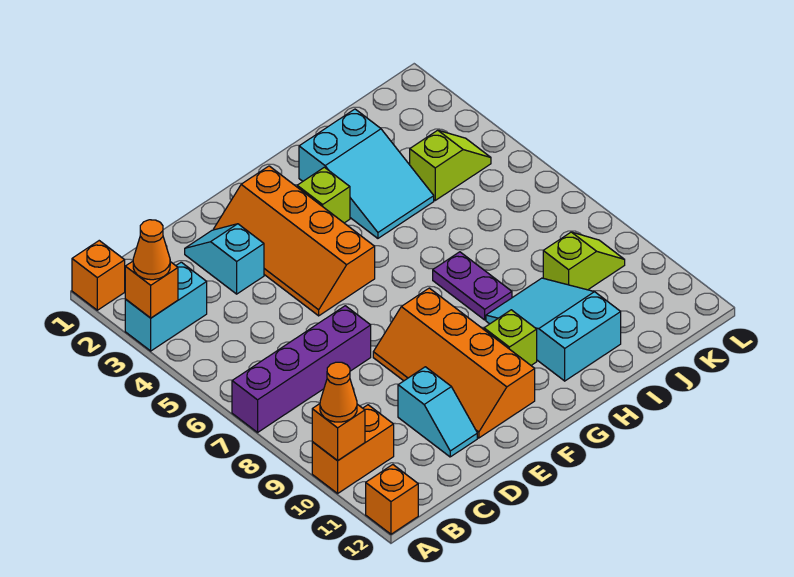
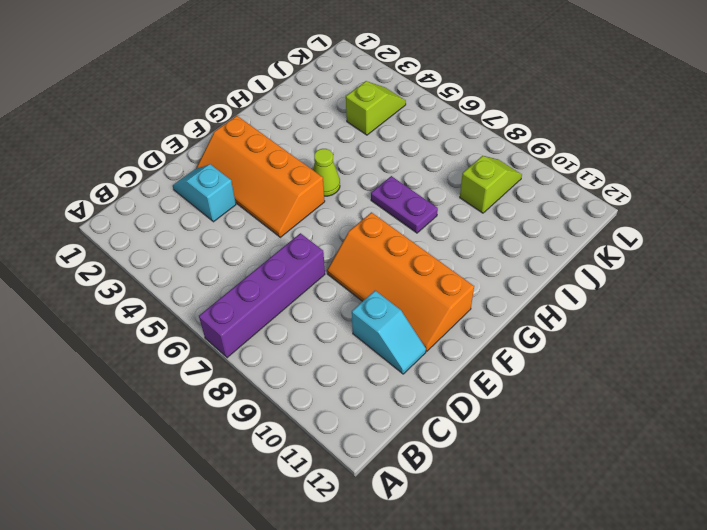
lime 1x1 cone [313,149,340,196] -> none
none -> orange 1x1 brick [72,241,125,310]
none -> cyan 1x2 brick [125,262,207,351]
none -> orange 1x2 brick [312,405,394,493]

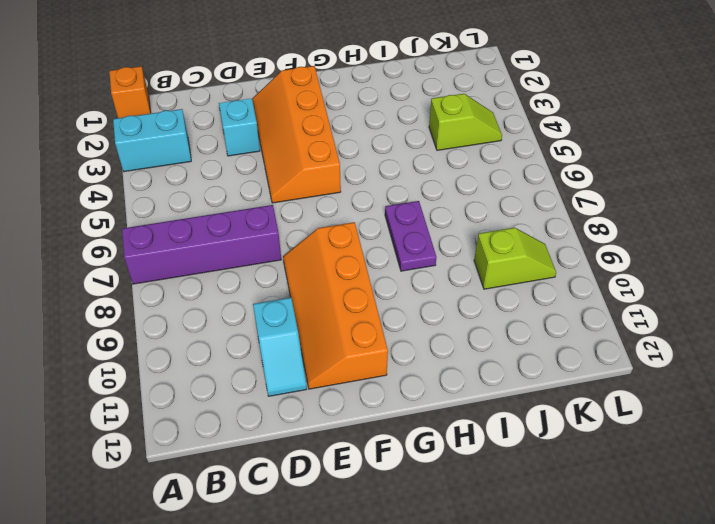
none -> orange 1x2 brick [312,405,394,493]
none -> orange 1x1 brick [366,465,418,534]
none -> lime 1x1 brick [297,167,350,223]

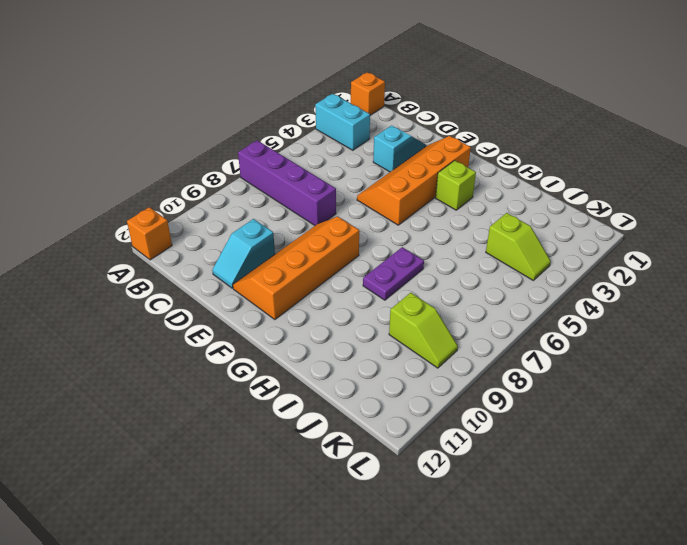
none -> orange 1x2 brick [312,405,394,493]
none -> lime 1x1 brick [484,310,537,365]
none -> cyan 2x3 slope [299,109,434,238]

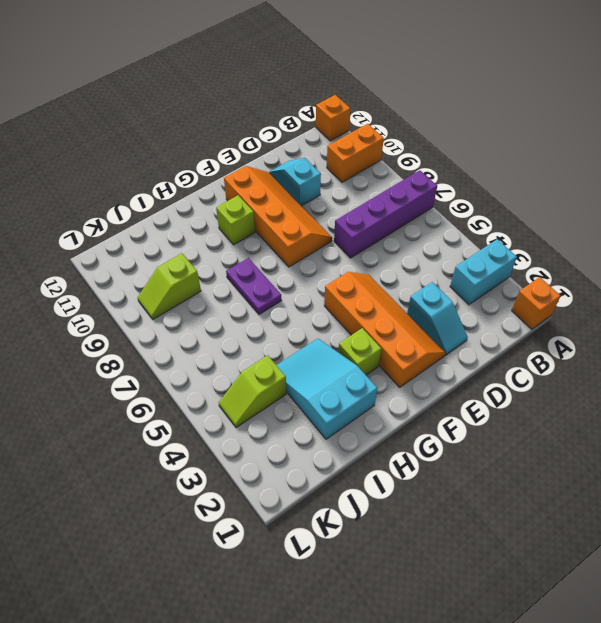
none -> cyan 2x3 slope [486,278,621,381]
none -> orange 1x1 brick [125,261,178,318]
none -> orange 1x1 brick [312,404,365,461]

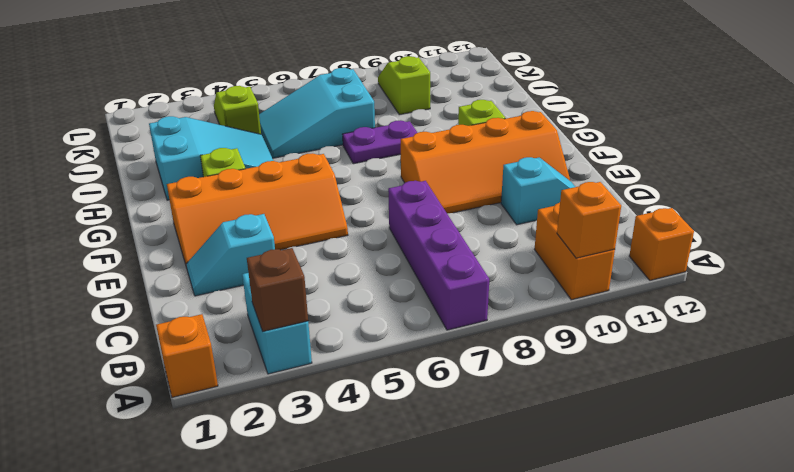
brown 1x1 brick [247,248,308,331] -> orange 1x1 brick [125,261,178,318]
cyan 2x3 slope [259,68,375,158] -> cyan 2x3 slope moved to [486,278,621,381]
none -> orange 1x1 cone [133,220,170,280]
none -> orange 1x1 cone [320,362,357,422]

